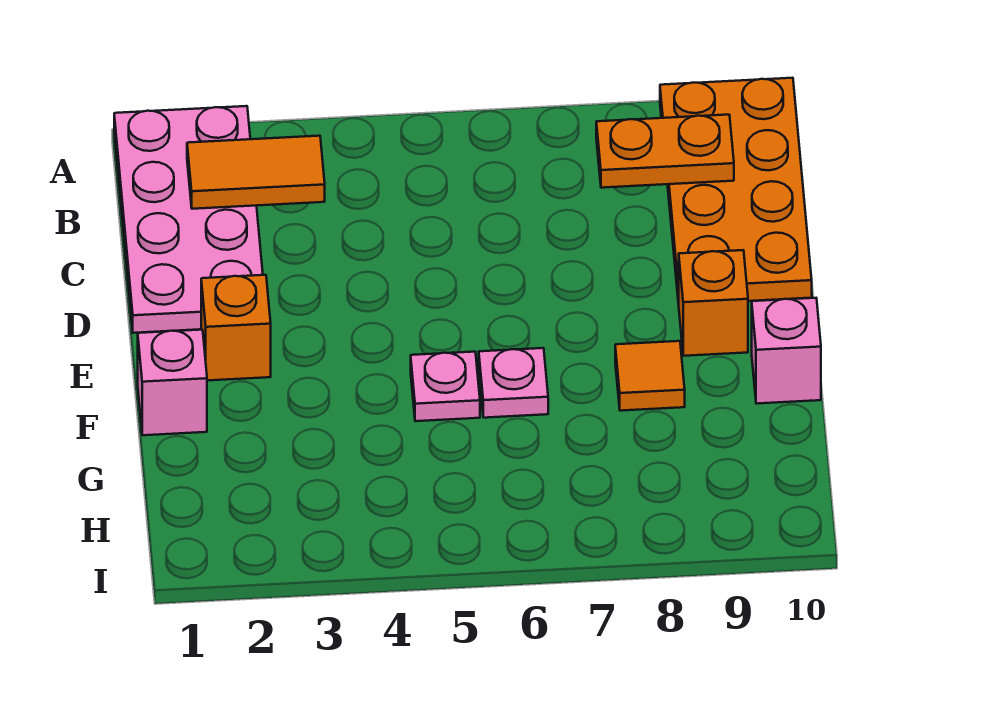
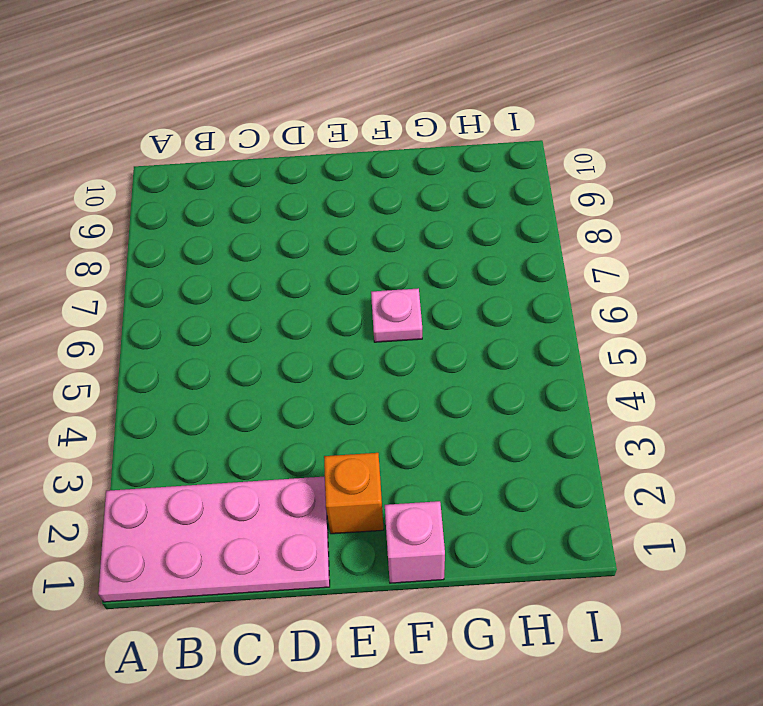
none -> orange 2x4 plate [660,78,812,304]
none -> orange 1x1 brick [679,250,748,356]

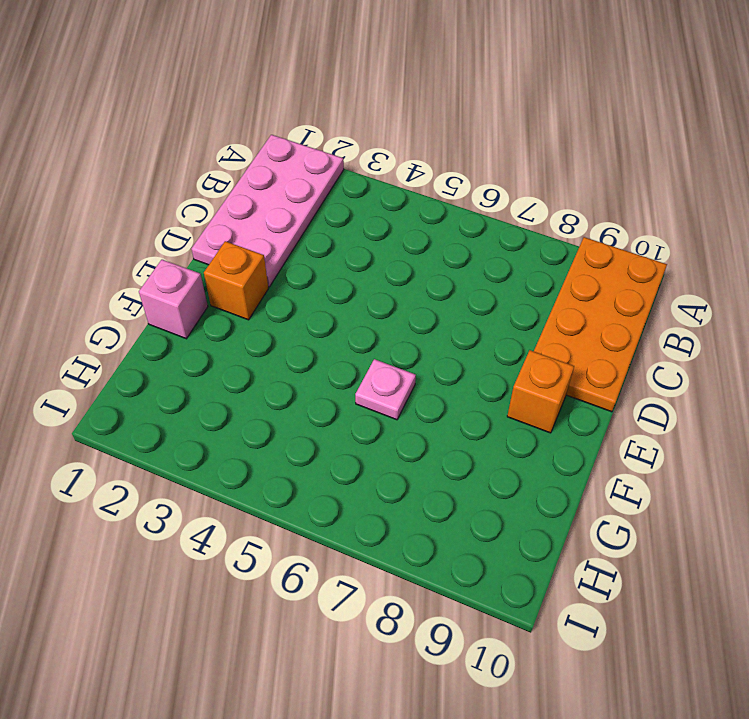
none -> pink 1x1 plate [411,352,480,421]
none -> orange 1x1 tile [615,341,685,411]

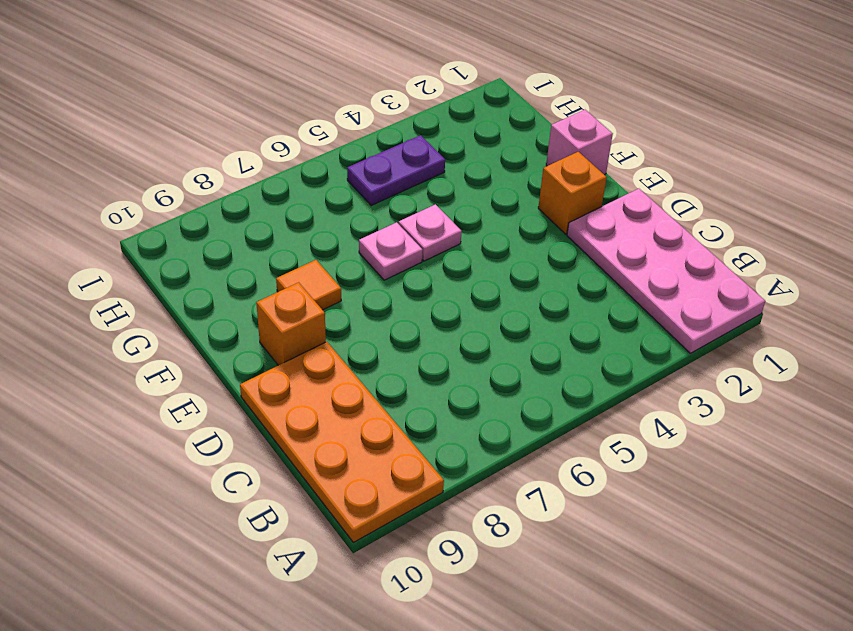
purple 1x2 plate [347,135,445,205] -> none
none -> pink 1x1 brick [752,298,821,404]
none -> orange 1x2 tile [187,136,325,209]

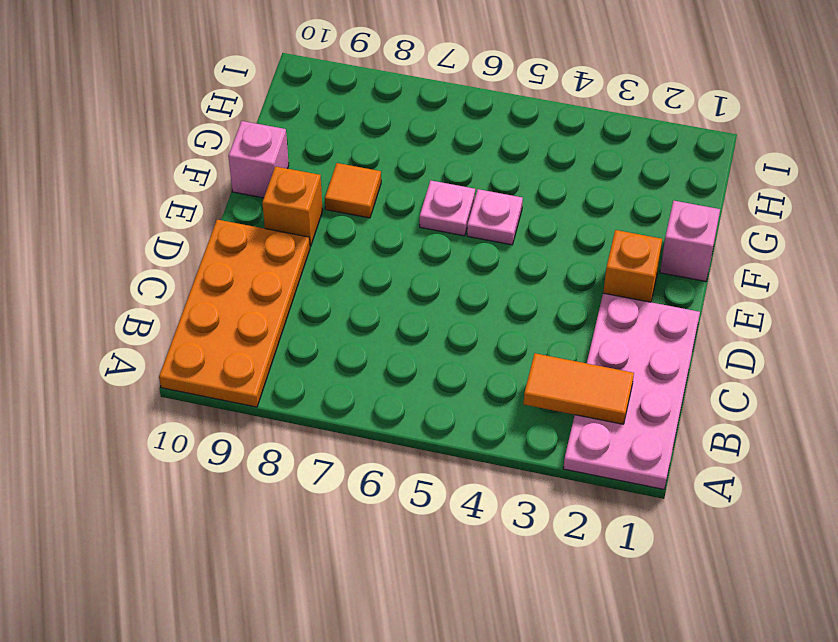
none -> orange 1x2 plate [596,115,734,188]

